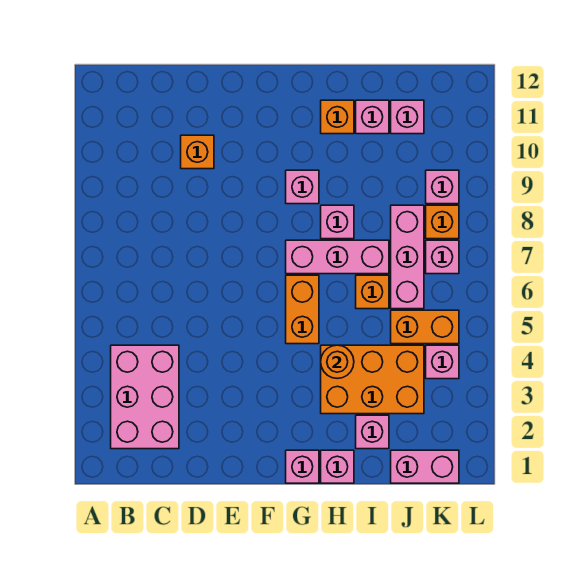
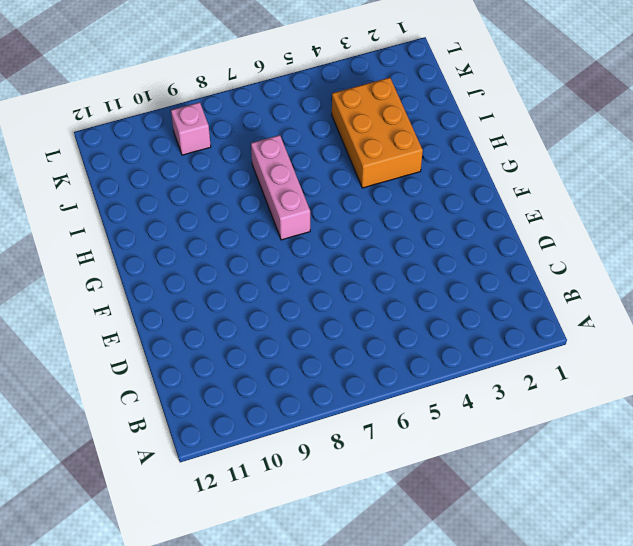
none -> pink 2x3 brick [111,345,179,449]
none -> orange 1x1 brick [181,135,214,169]
none -> pink 1x1 brick [286,450,319,483]

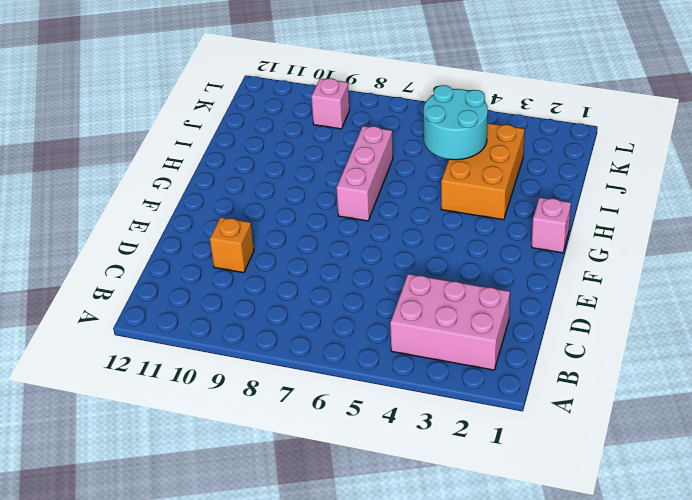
cyan 2x2 round brick [424,85,488,160] -> none
none -> orange 1x2 brick [286,275,319,344]
none -> pink 1x1 brick [286,170,319,204]
none -> pink 1x1 brick [321,450,354,483]

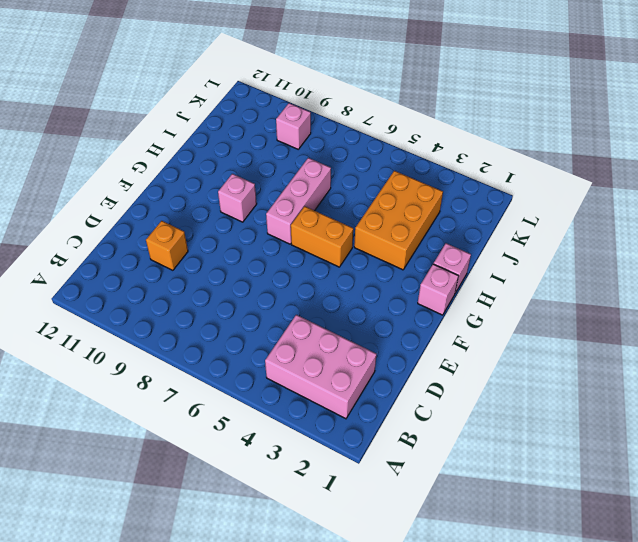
none -> pink 1x1 brick [321,205,354,239]
none -> orange 1x1 brick [321,100,354,134]
none -> pink 1x1 brick [356,415,389,449]

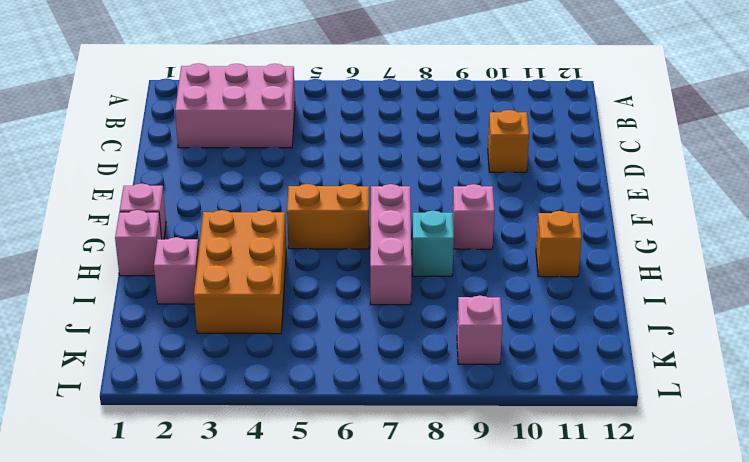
cyan 1x1 brick [412,211,454,276] -> pink 1x1 brick [321,205,354,239]
none -> orange 1x1 brick [356,275,389,309]
none -> pink 1x1 brick [356,100,389,134]
none -> pink 1x2 brick [391,450,459,483]

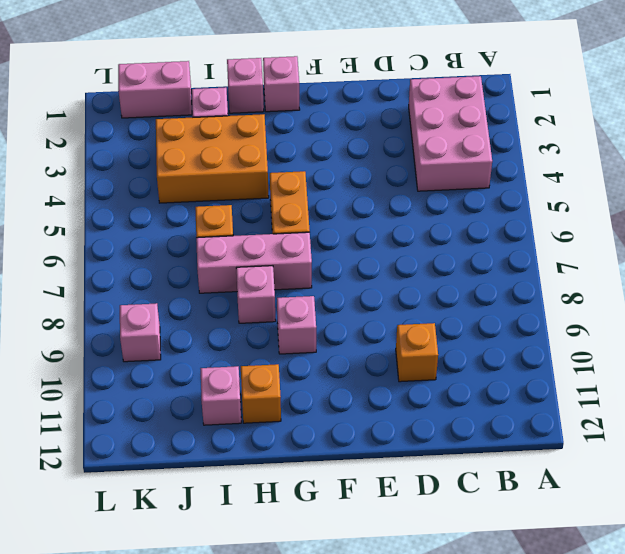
none -> orange 1x2 brick [391,310,459,344]
none -> pink 1x3 brick [391,205,424,309]
none -> pink 1x1 brick [391,100,424,134]

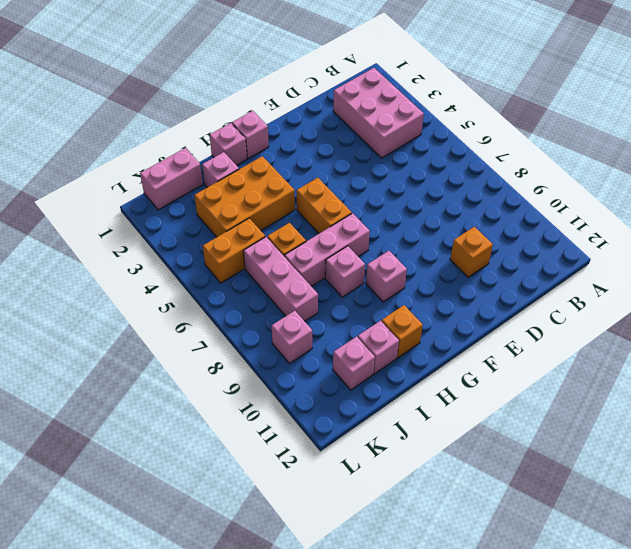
none -> pink 1x1 brick [426,345,459,379]
none -> pink 1x1 brick [426,240,459,274]
none -> orange 1x1 brick [426,205,459,239]

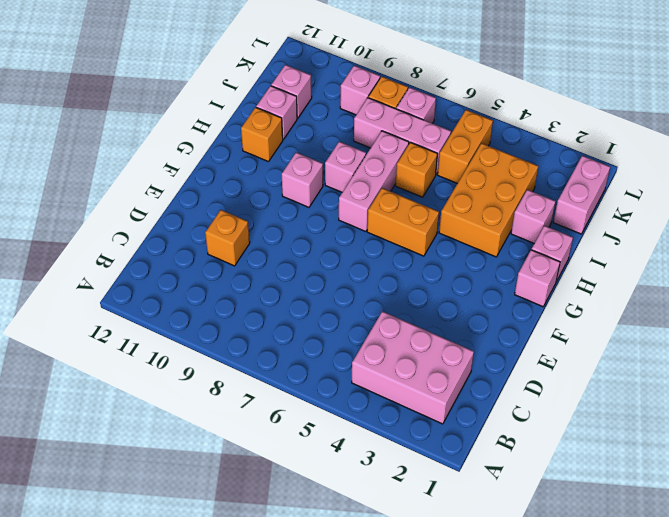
none -> pink 1x1 brick [426,345,459,379]
none -> orange 1x1 round brick [321,345,354,379]

